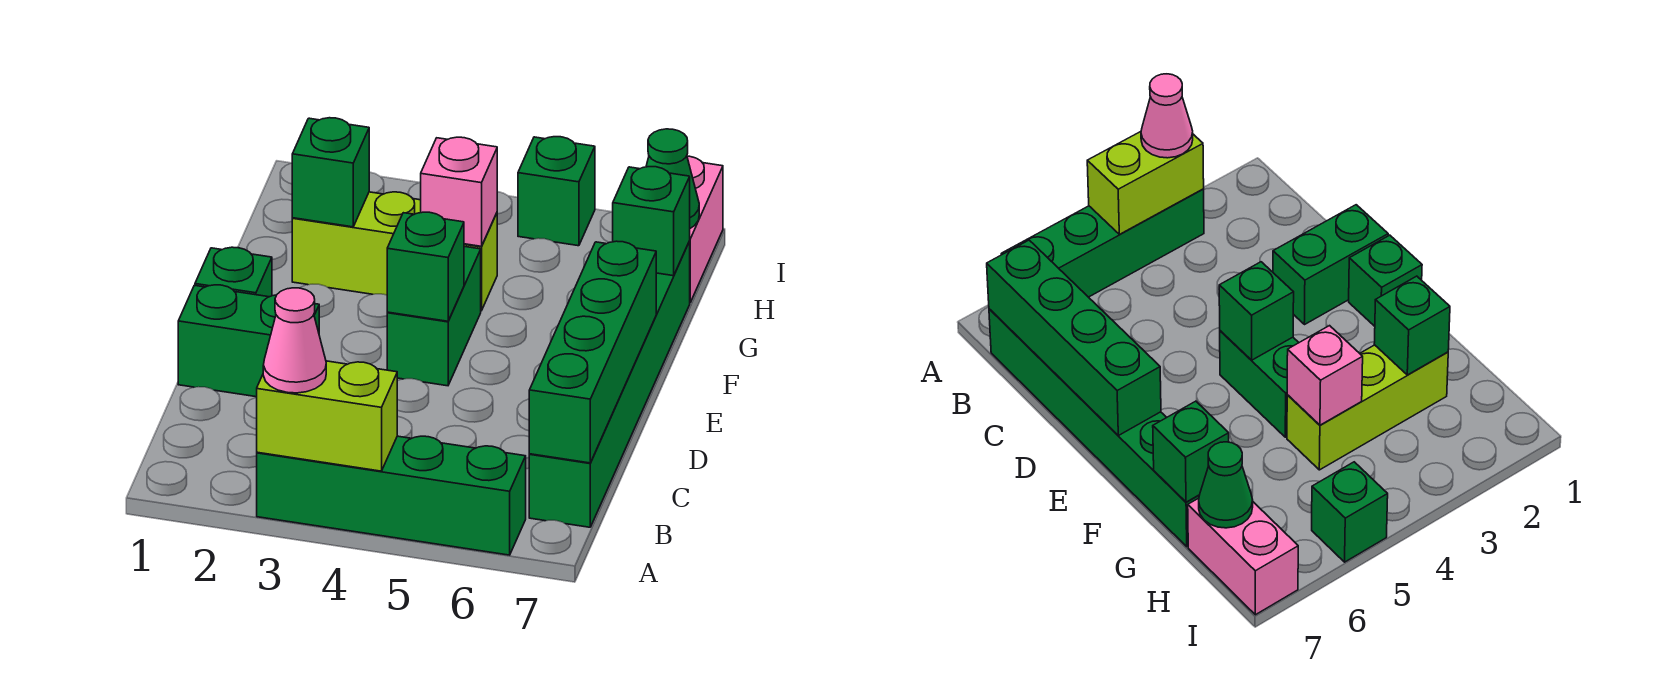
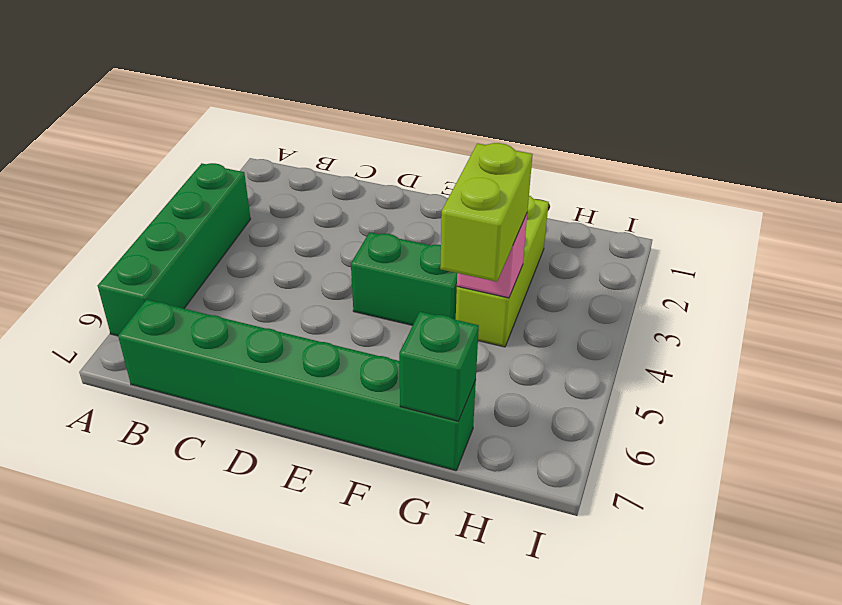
lime 1x2 brick [440,143,533,282] -> lime 1x2 brick moved to [257,361,397,471]
none -> green 1x2 brick [178,285,319,397]
none -> green 1x1 brick [195,247,272,297]
none -> pink 1x2 brick [687,156,723,302]

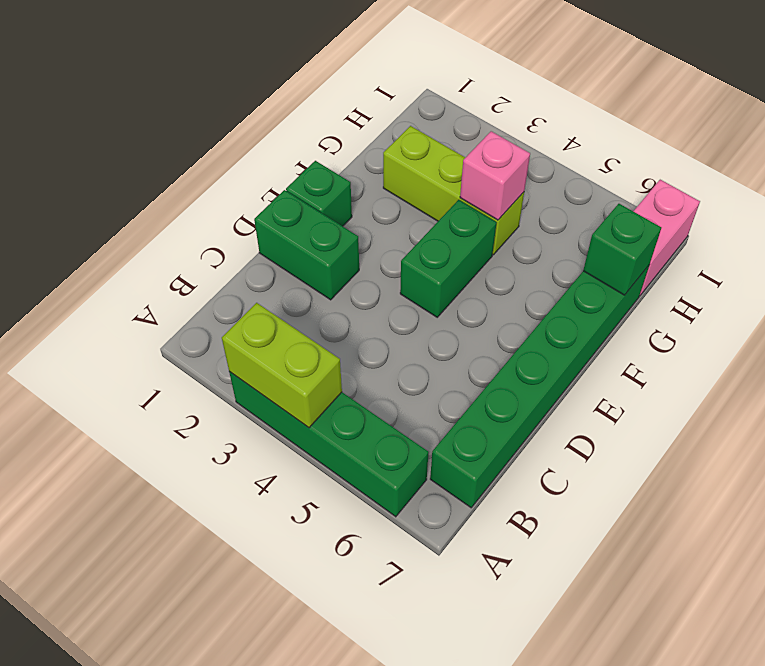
none -> green 1x1 brick [518,137,595,246]
none -> green 1x4 brick [529,241,656,463]
none -> green 1x1 brick [387,212,464,321]

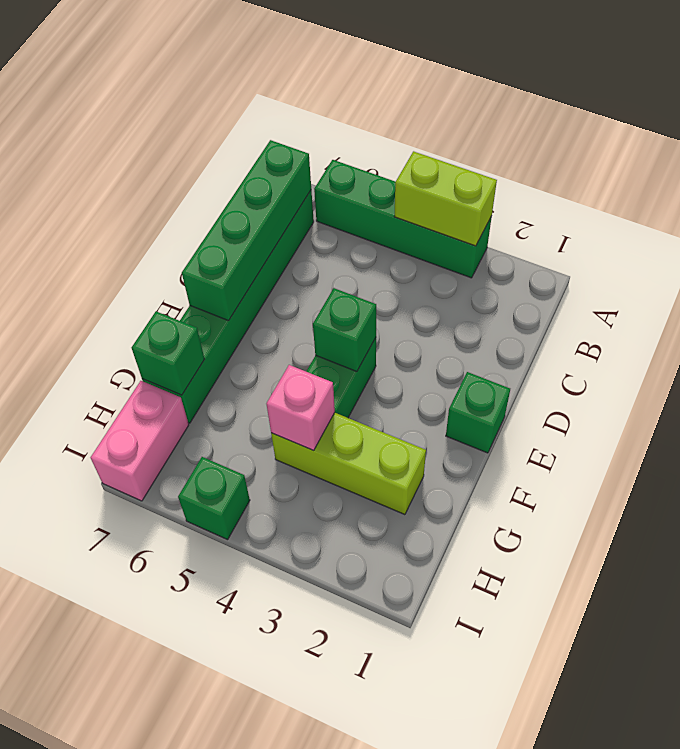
none -> green 1x2 brick [178,285,319,397]
none -> green 1x1 brick [292,118,369,227]
none -> green 1x1 cone [646,129,699,228]

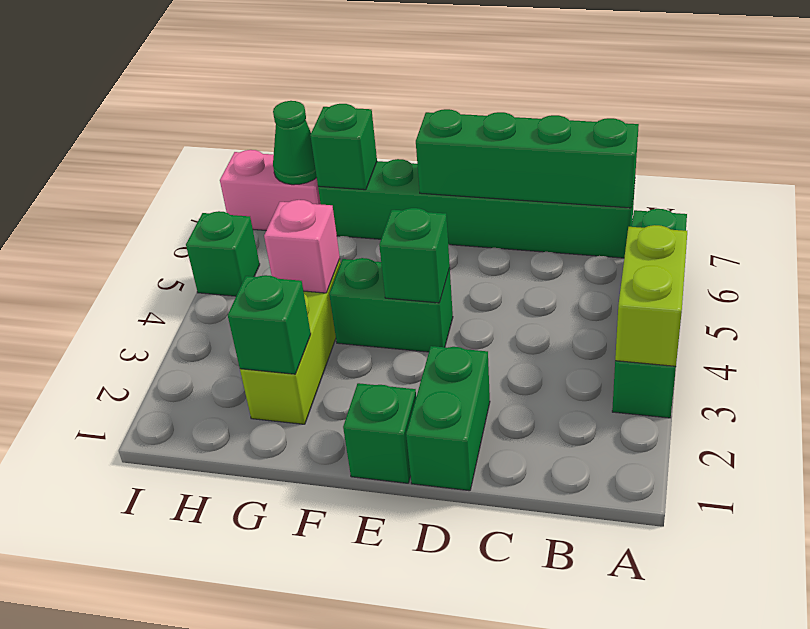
none -> pink 1x1 cone [263,288,326,393]

